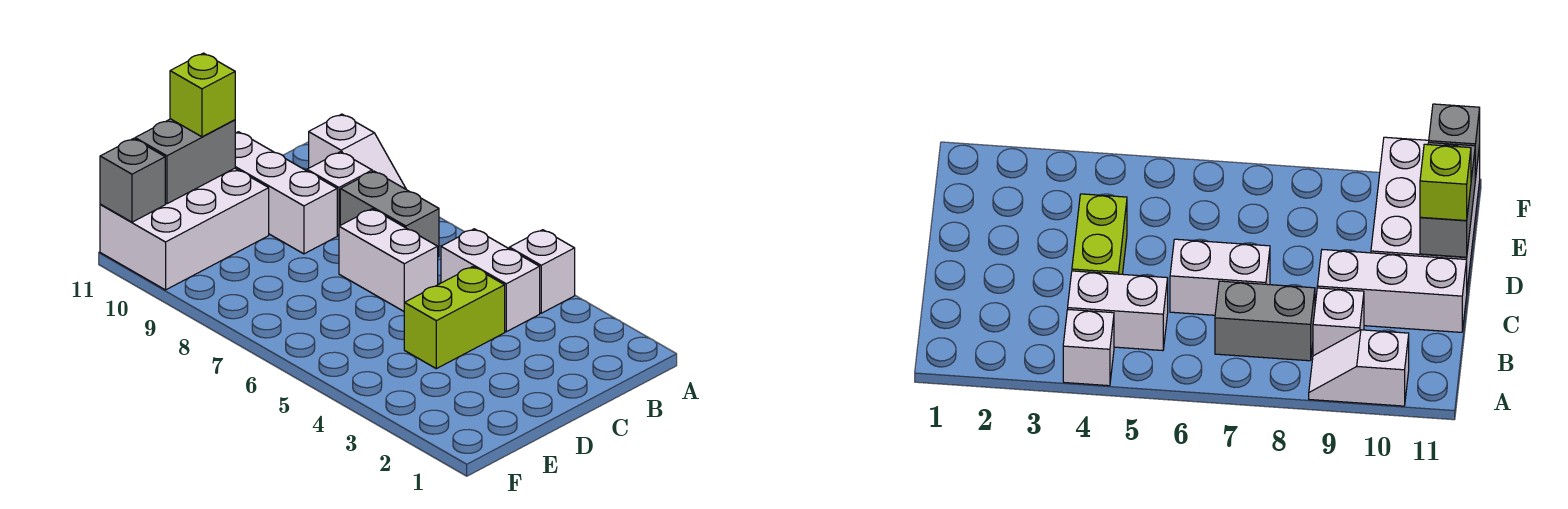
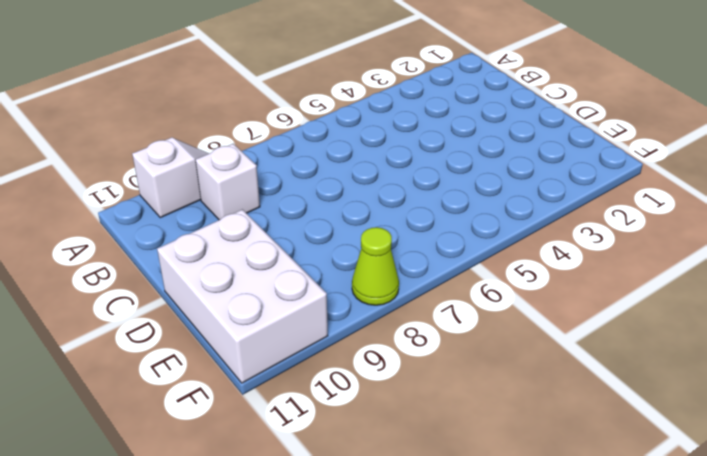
lime 1x1 cone [352,227,399,305] -> none
none -> white 1x1 brick [509,230,575,313]
none -> white 1x2 brick [441,229,540,332]
none -> grey 1x2 brick [340,171,439,257]

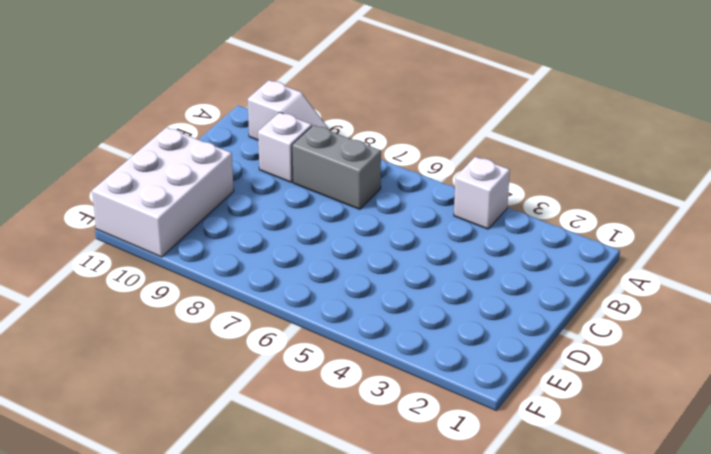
none -> white 1x2 brick [441,229,540,332]
none -> lime 1x2 brick [404,267,505,369]
none -> white 1x2 brick [339,209,438,311]

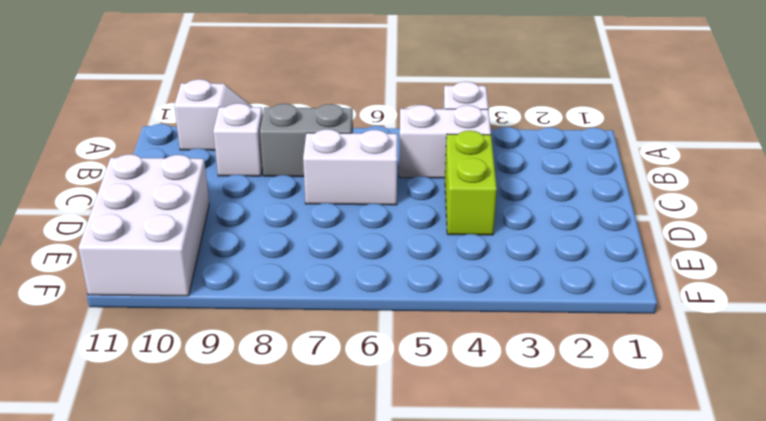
none -> white 1x3 brick [235,132,337,254]
none -> grey 1x2 brick [135,119,235,204]
none -> grey 1x1 brick [100,139,165,222]

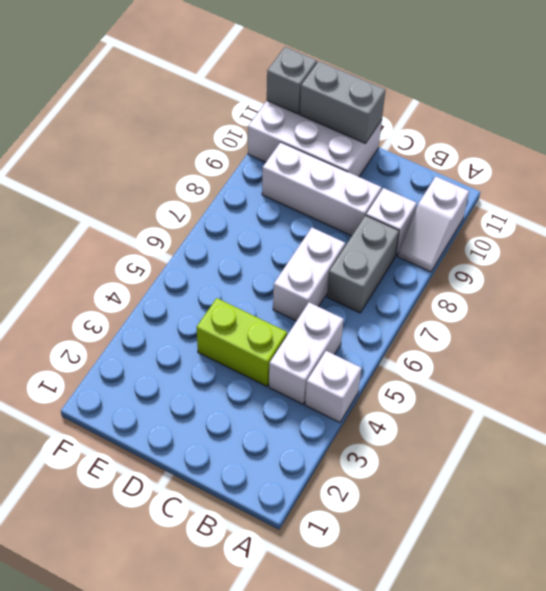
white 1x3 brick [262,142,382,236] -> white 1x3 brick turned to [235,132,337,254]
none -> lime 1x1 brick [170,53,235,137]

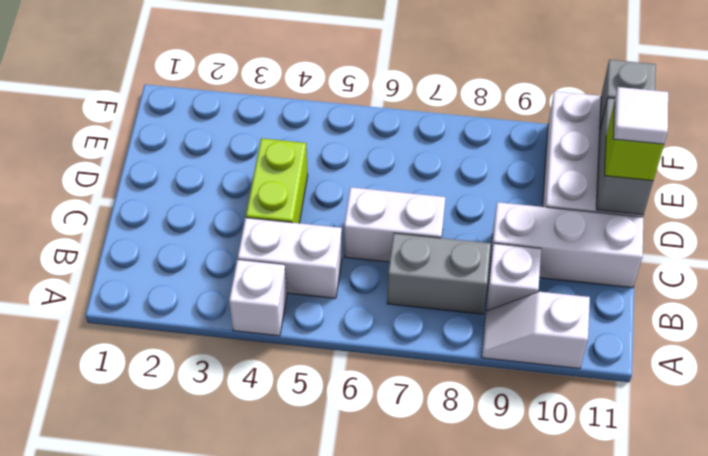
white 1x1 tile [613,87,668,144] -> none

